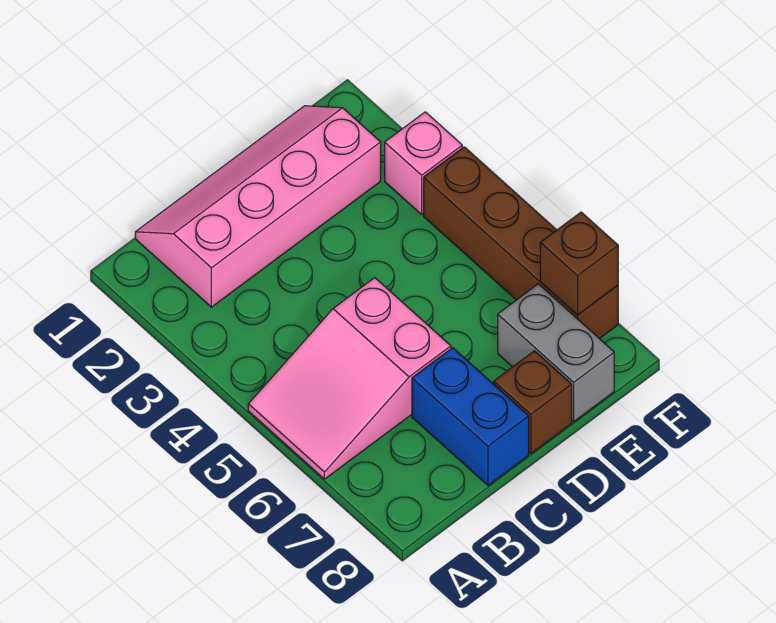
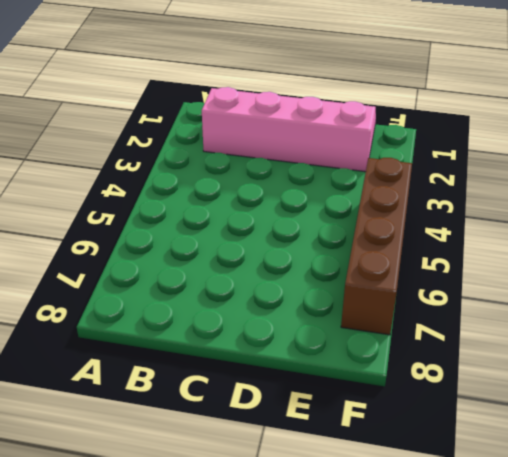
none -> pink 2x3 slope [248,278,451,479]
none -> blue 1x2 brick [412,348,529,485]

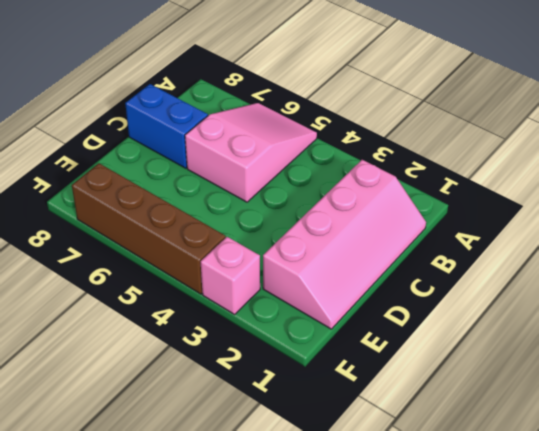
none -> brown 1x1 brick [494,351,572,454]
none -> grey 1x2 brick [498,284,614,422]

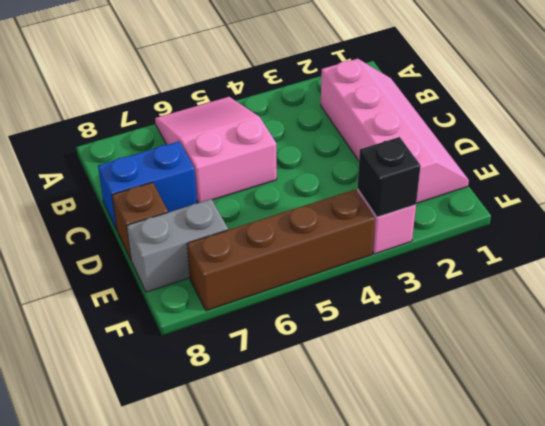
black 1x1 brick [357,137,421,217] -> none
none -> brown 1x1 brick [540,212,618,315]

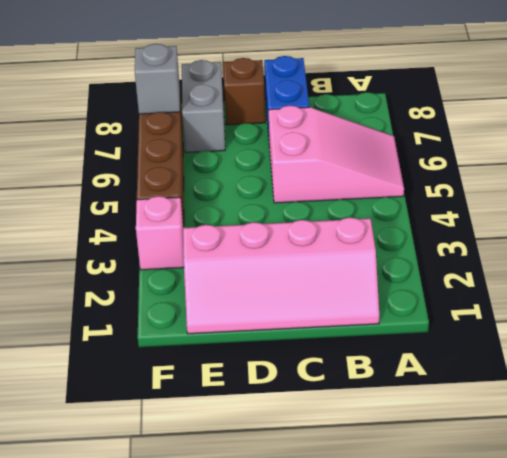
grey 1x1 brick [135,44,180,114] -> brown 1x1 brick [540,212,618,315]

